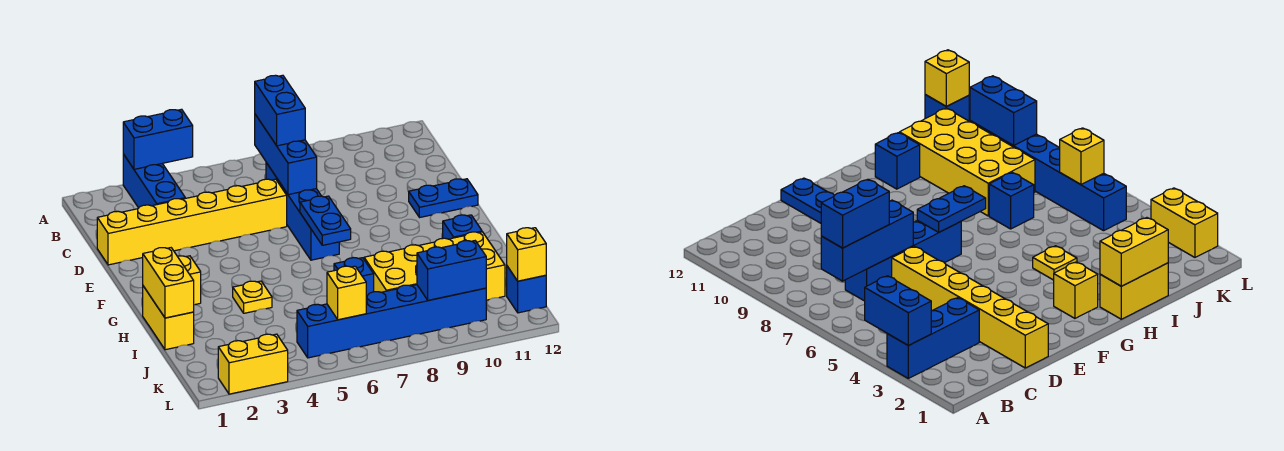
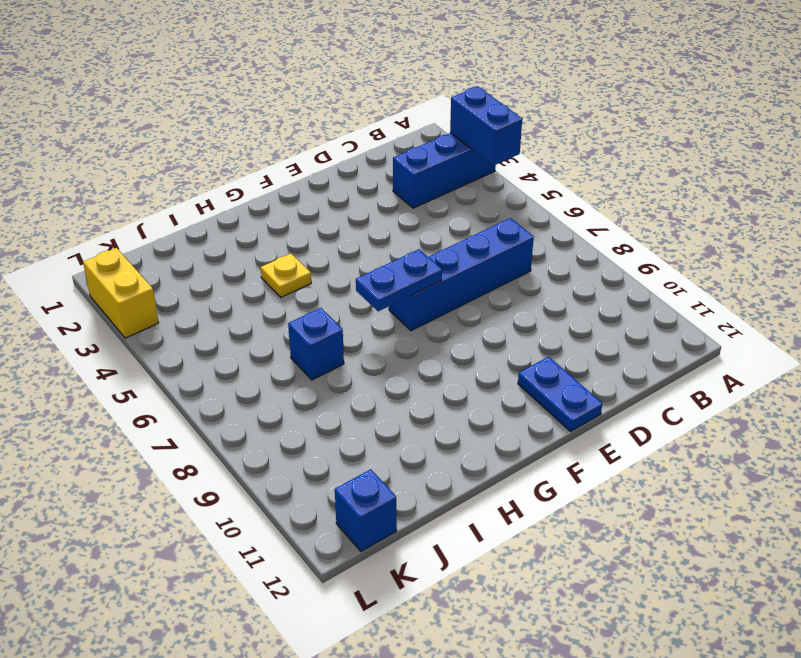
none -> yellow 1x6 brick [97,179,287,265]
none -> yellow 1x1 brick [178,256,201,305]
none -> yellow 1x2 brick [143,286,194,350]

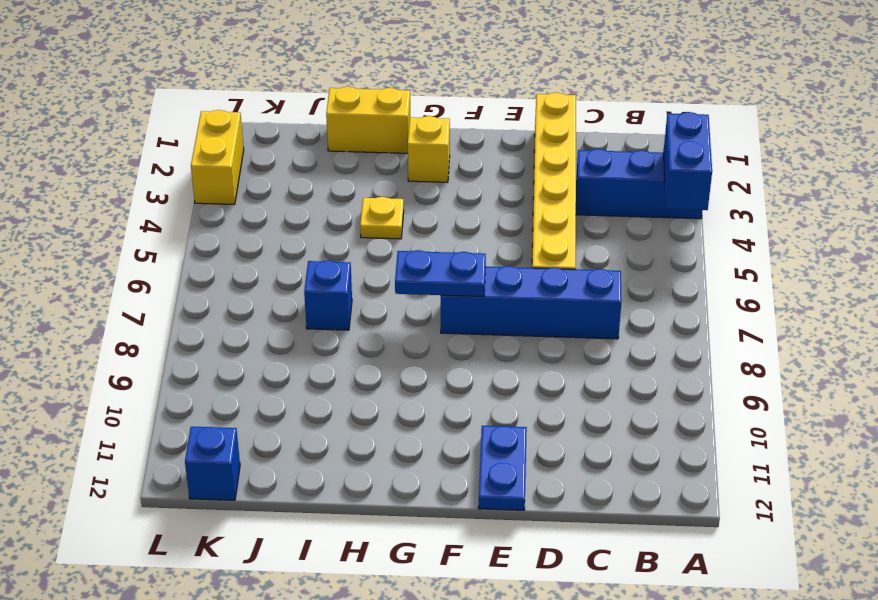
none -> blue 1x1 brick [443,215,482,239]
none -> yellow 2x4 brick [364,232,505,300]
none -> blue 1x6 brick [297,285,486,358]

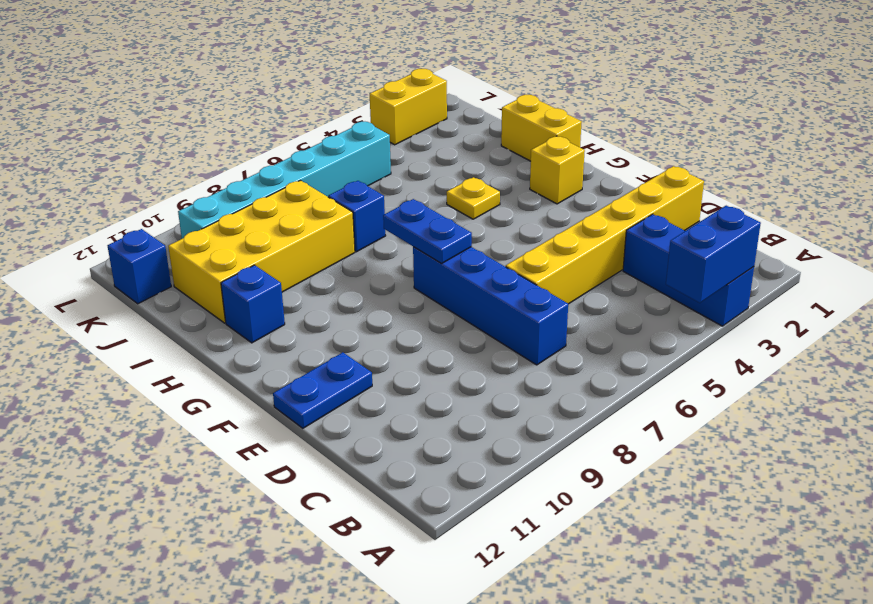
cyan 1x6 brick [178,122,391,239] -> blue 1x6 brick [297,285,486,358]
none -> blue 1x3 brick [255,114,317,195]
none -> yellow 1x2 brick [143,248,194,318]
none -> yellow 1x1 brick [327,266,366,320]

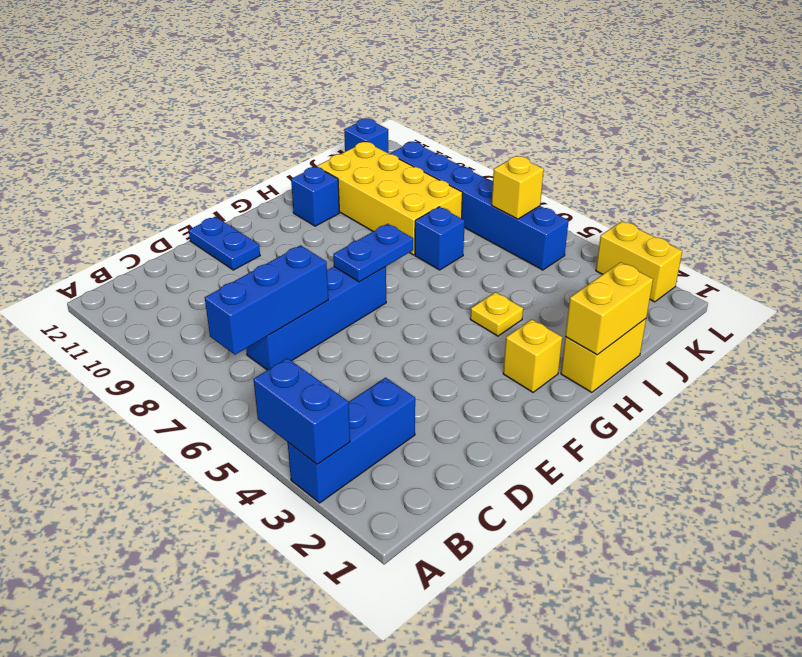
none -> yellow 1x6 brick [97,179,287,265]
none -> blue 1x2 brick [417,241,486,300]
none -> yellow 1x1 brick [507,228,546,281]

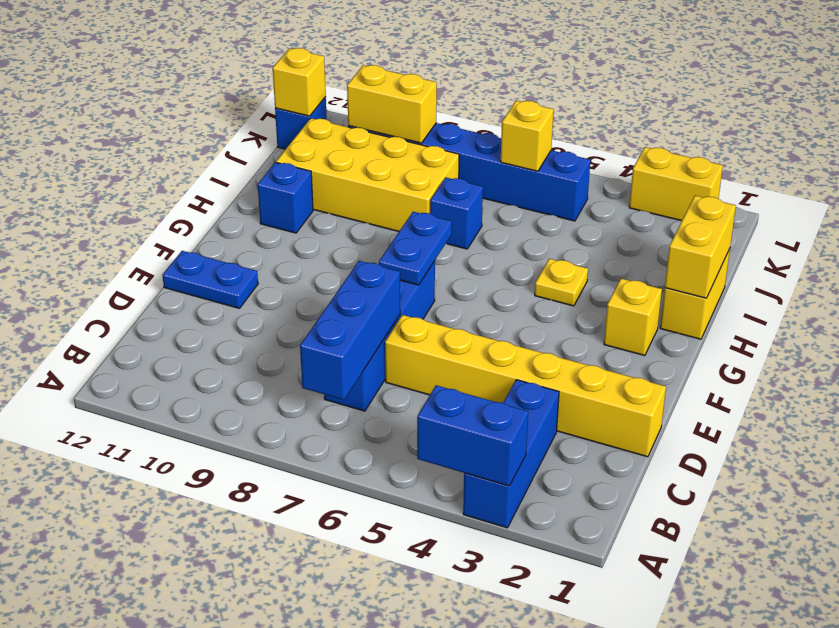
yellow 1x2 brick [347,65,437,143] -> blue 1x2 brick [417,241,486,300]
none -> blue 1x2 brick [255,75,305,146]

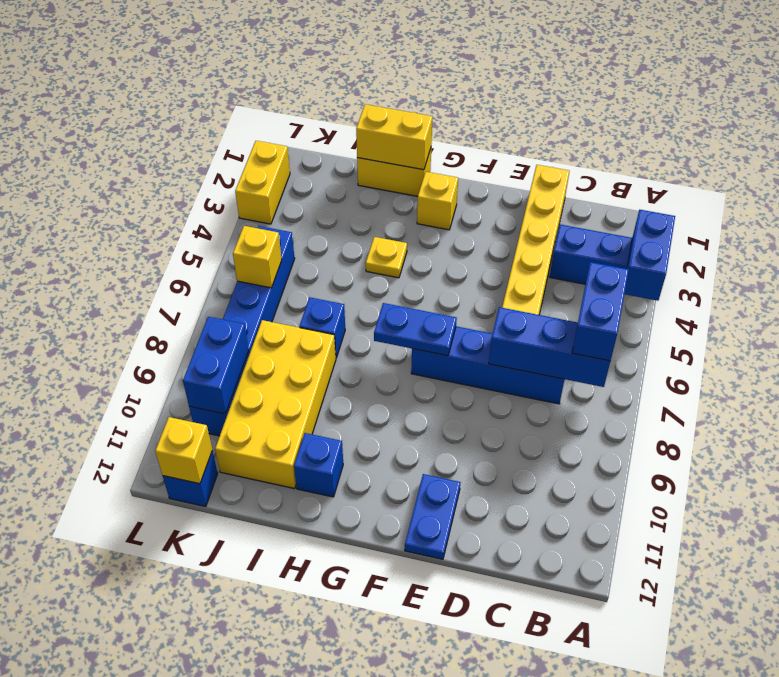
blue 1x2 brick [572,262,629,361] -> blue 1x2 brick turned to [255,75,305,146]

